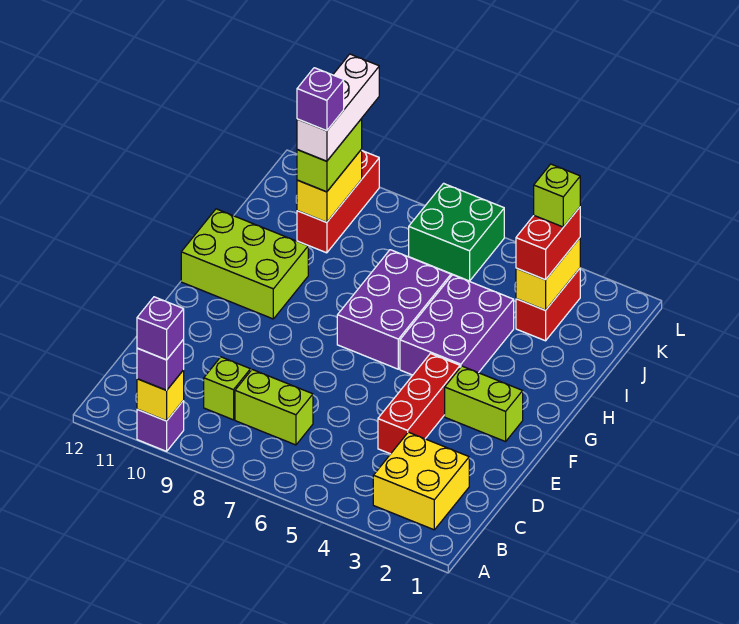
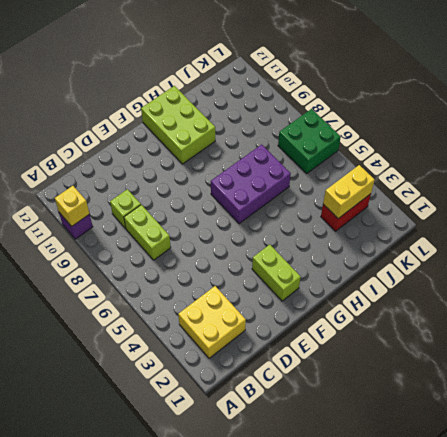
none -> red 1x3 brick [378,354,460,454]
none -> purple 2x3 brick [400,275,514,375]
none -> red 1x3 brick [297,151,379,253]

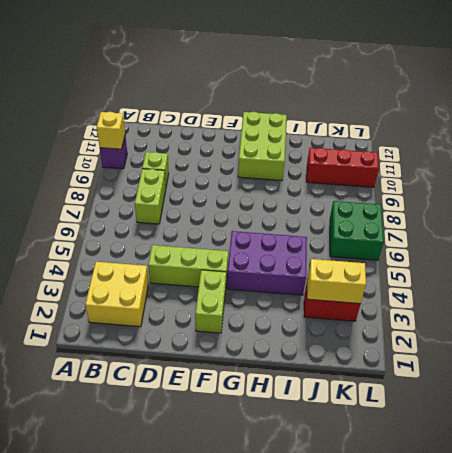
lime 1x3 brick [148,245,228,287] -> red 1x3 brick [378,354,460,454]
none -> purple 2x3 brick [337,250,451,369]
none -> yellow 1x2 brick [297,149,362,222]
none -> purple 1x1 brick [137,339,184,390]

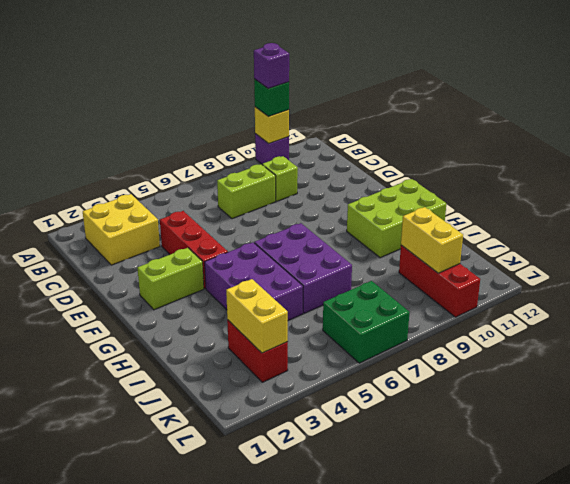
green 1x1 brick [254,79,289,117] -> purple 1x1 brick [137,339,184,390]
none -> red 1x2 brick [516,207,580,280]
none -> lime 1x2 brick [297,119,362,192]
none -> white 1x3 brick [297,54,379,161]

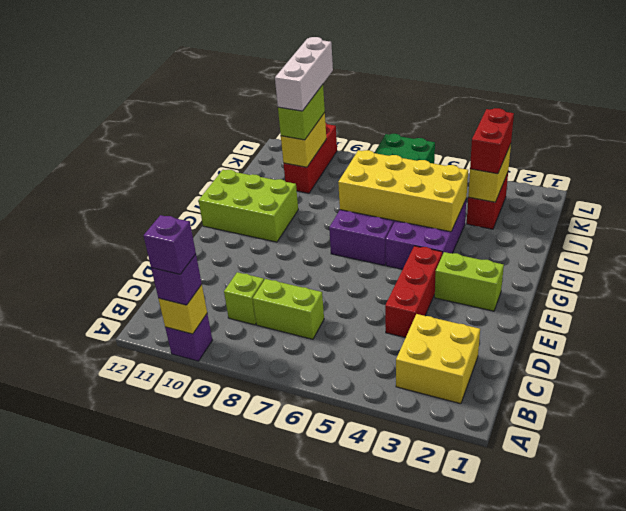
yellow 2x4 brick [338,150,468,232] -> none
none -> lime 1x1 brick [534,164,580,227]
none -> purple 1x1 brick [297,68,344,131]

